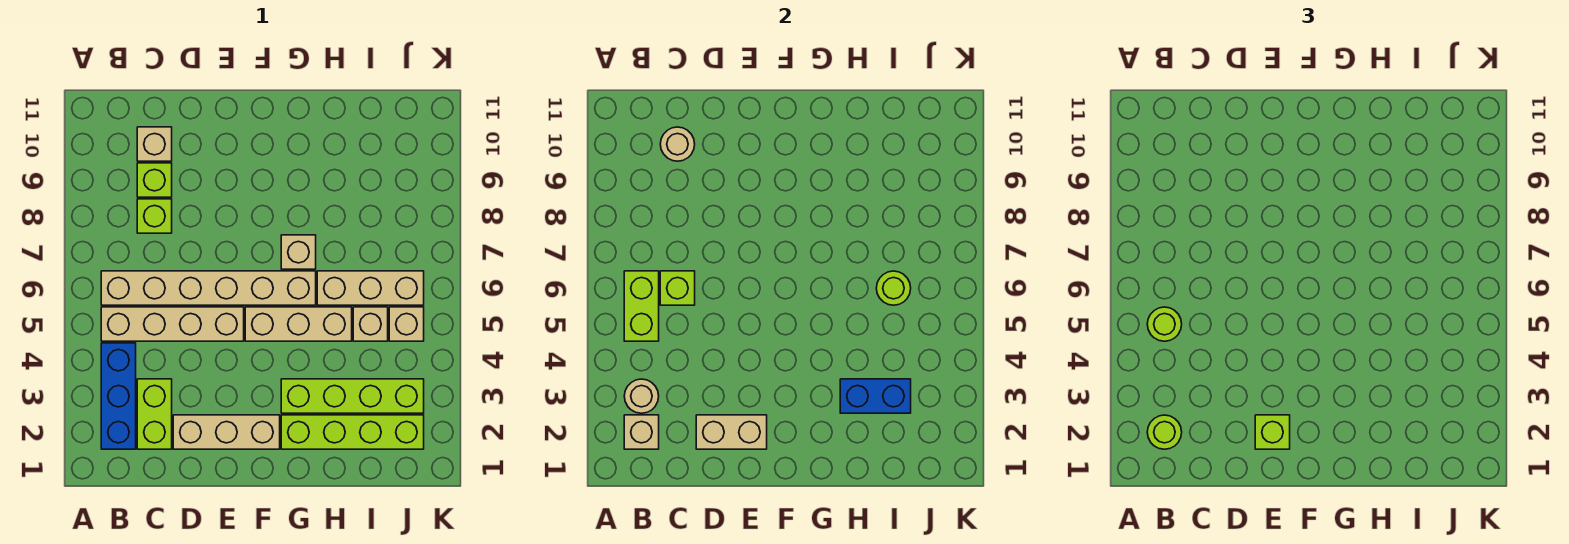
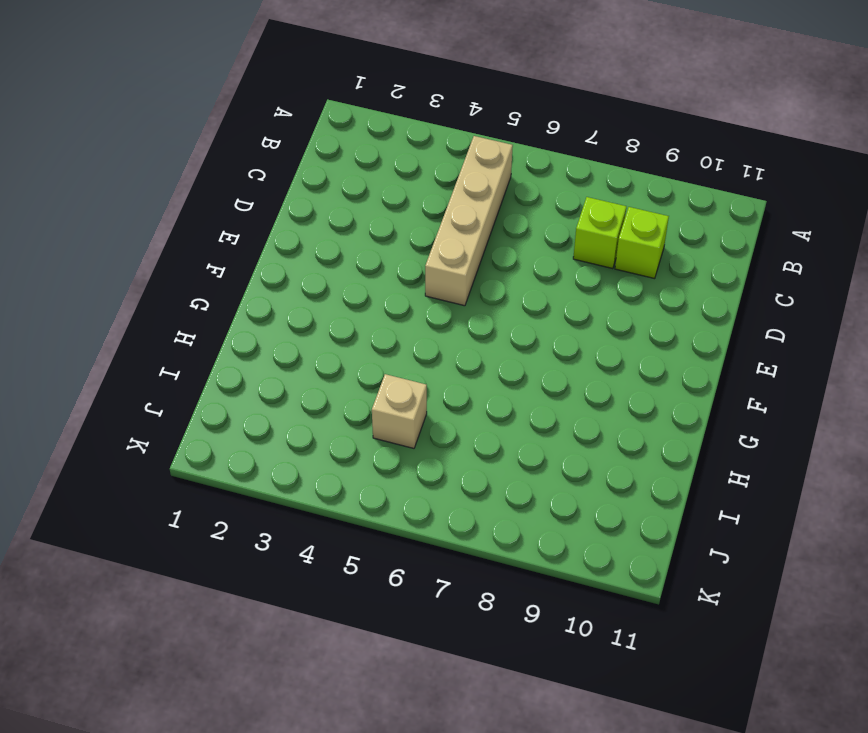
none -> blue 1x3 brick [101,343,136,449]
none -> tan 1x6 brick [101,271,316,305]
none -> lime 1x2 brick [137,379,172,449]

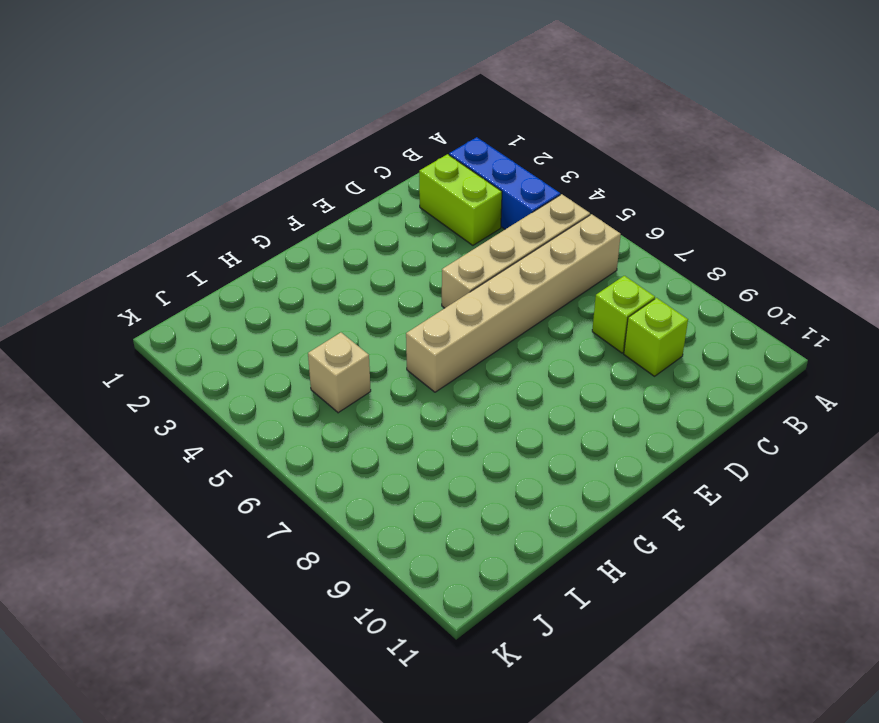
none -> tan 1x1 brick [137,127,172,161]
none -> tan 1x3 brick [173,415,280,449]
none -> tan 1x3 brick [245,307,352,341]

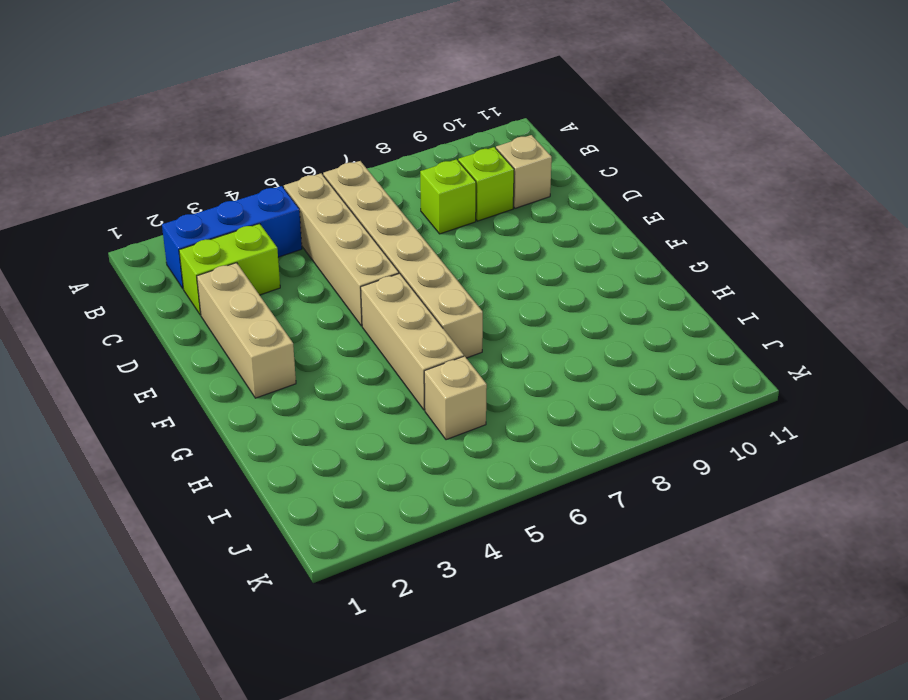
none -> lime 1x4 brick [281,415,424,449]
none -> lime 1x4 brick [281,379,424,413]
none -> tan 1x1 brick [281,235,316,269]

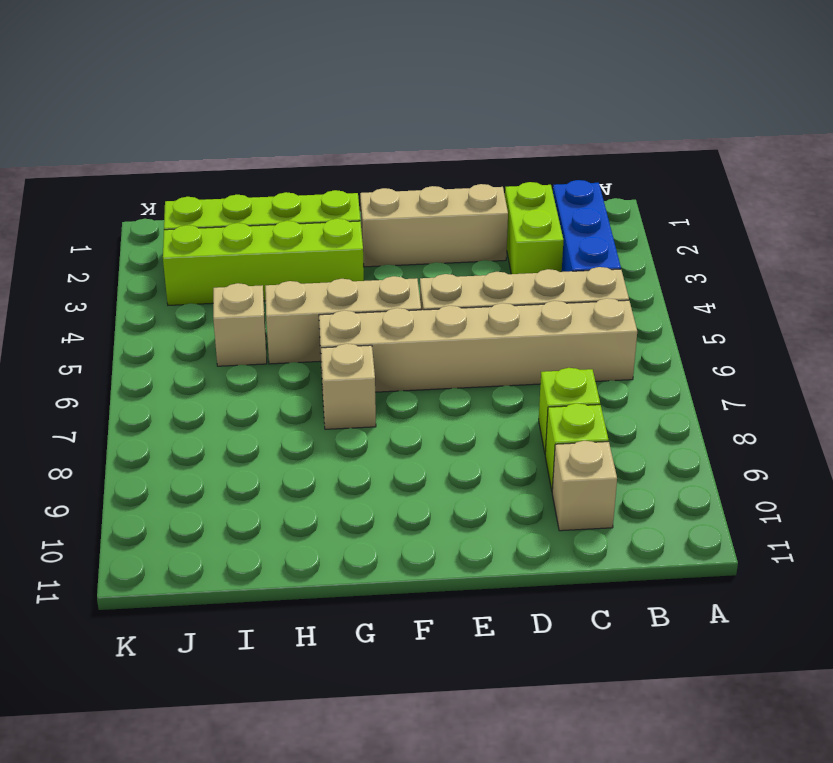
none -> tan 1x3 brick [317,271,424,305]
none -> tan 1x1 brick [389,307,424,341]
none -> tan 1x1 brick [624,415,659,449]

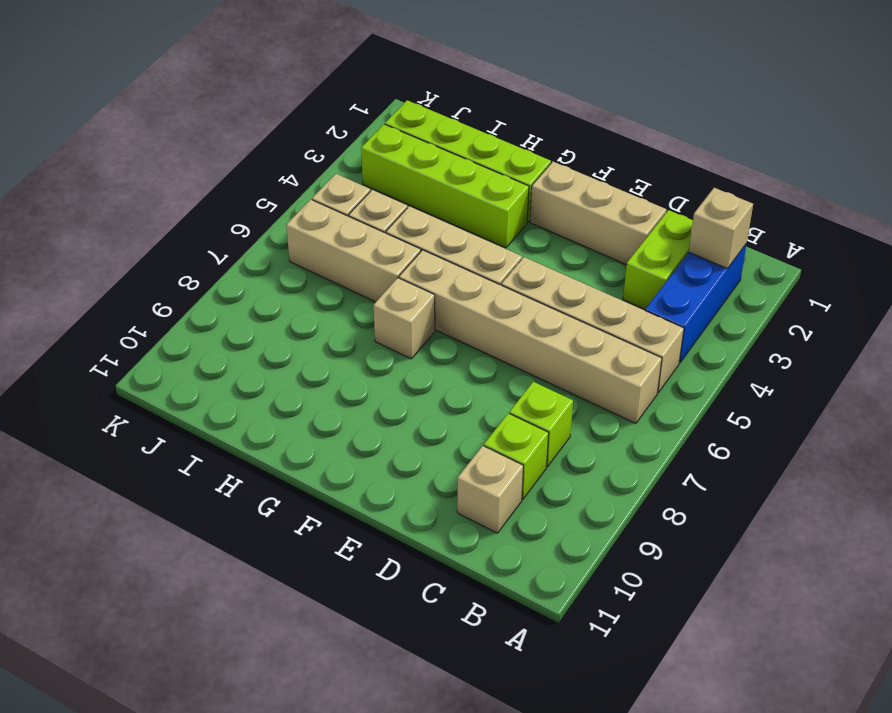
none -> tan 1x1 round brick [624,379,659,413]
none -> lime 1x2 brick [624,271,659,341]
none -> lime 1x1 brick [660,271,695,305]

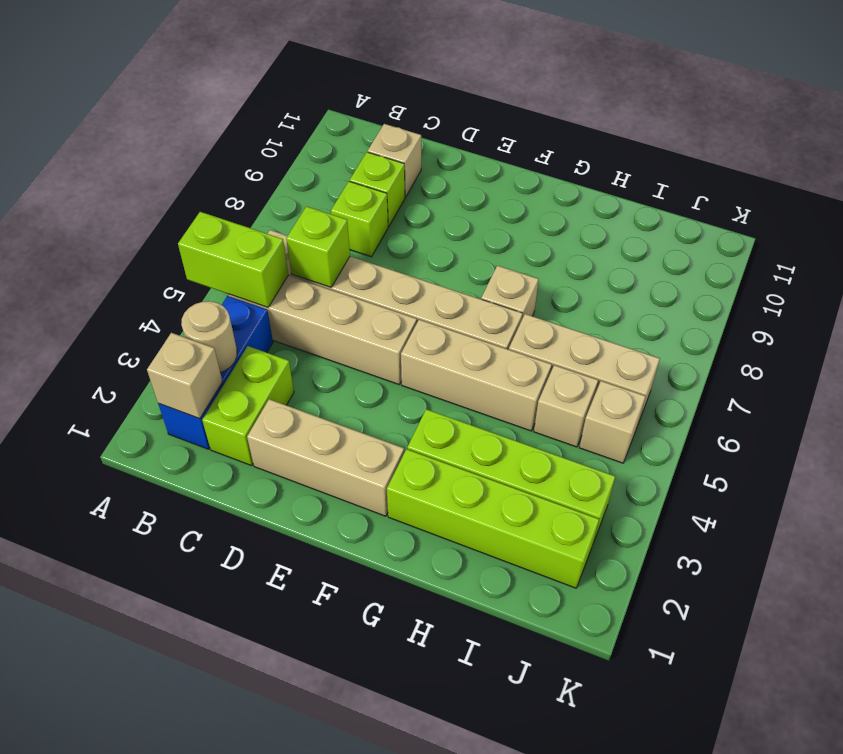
lime 1x2 brick [178,212,288,307] -> lime 1x2 brick turned to [624,271,659,341]
none -> tan 1x1 round brick [660,127,695,161]
none -> tan 1x2 brick [696,415,767,449]
none -> blue 1x2 brick [840,379,911,413]

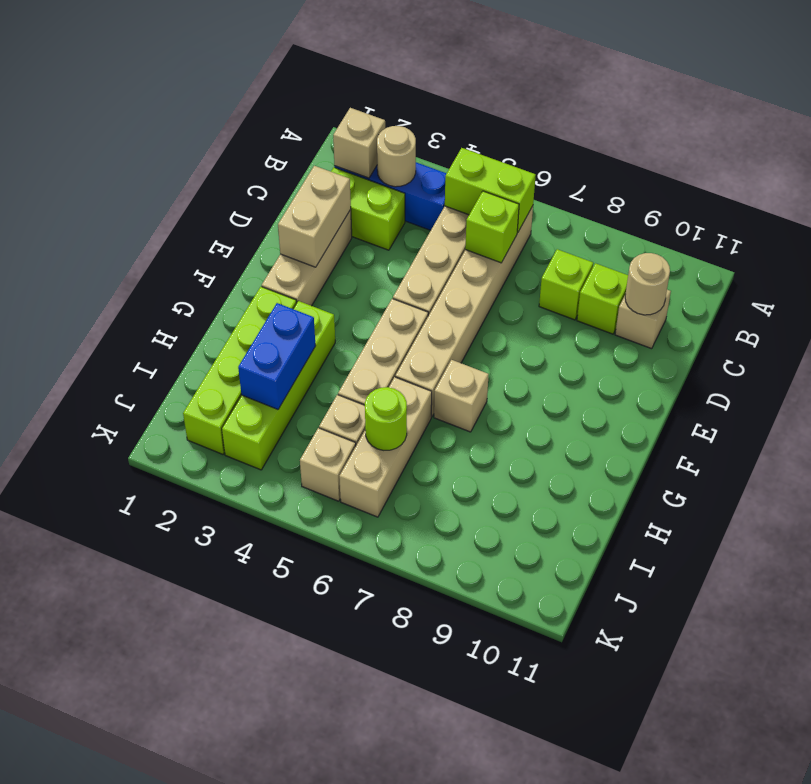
none -> lime 1x1 round brick [1147,415,1182,449]
none -> lime 1x1 round brick [1147,307,1182,341]
none -> lime 1x1 brick [1255,415,1290,449]

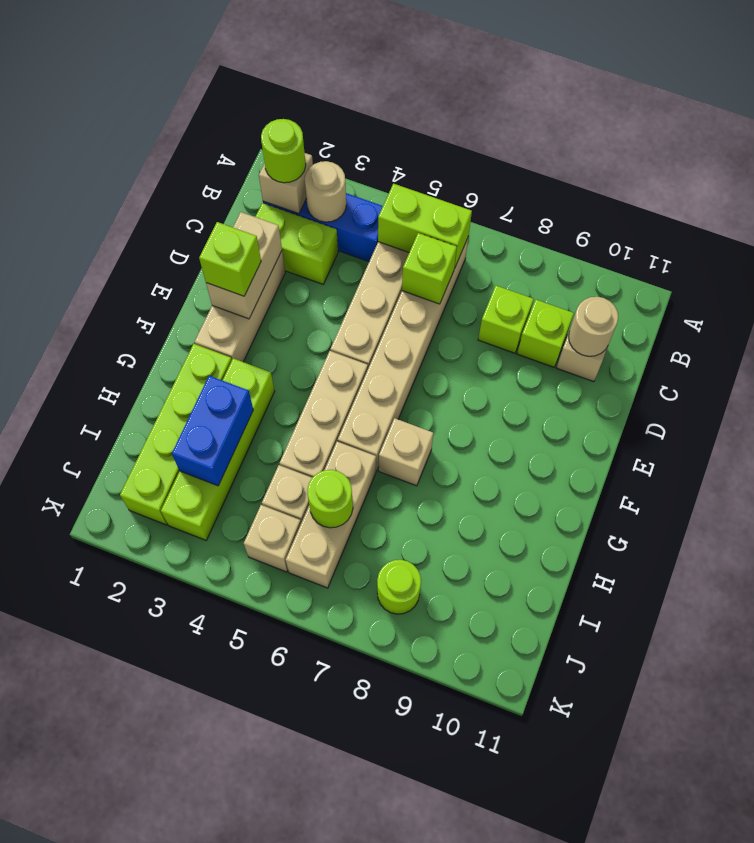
lime 1x1 round brick [377,560,421,614] -> lime 1x1 round brick moved to [1147,307,1182,341]

